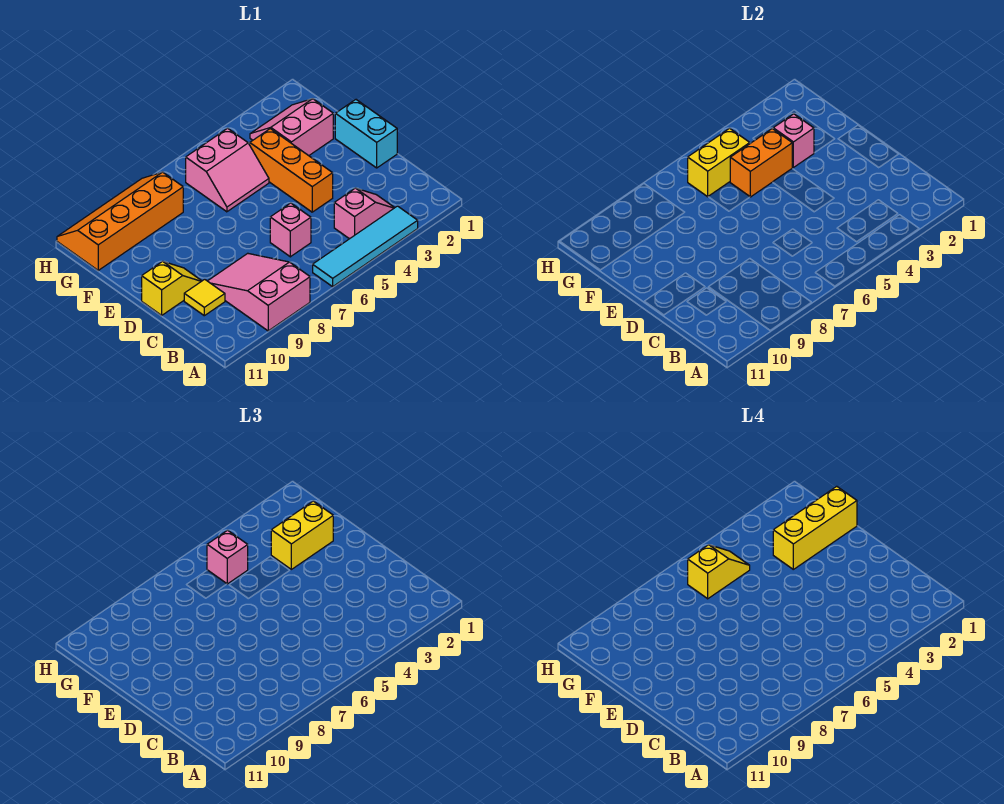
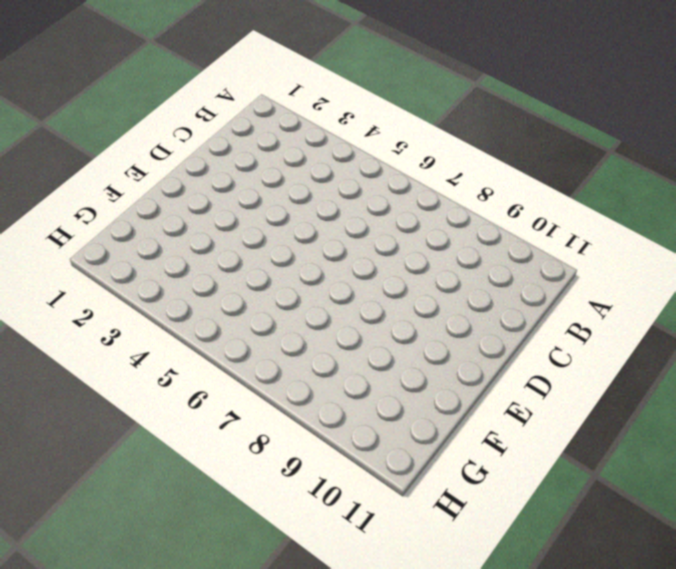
none -> cyan 1x4 tile [313,206,418,287]
none -> pink 2x3 slope [208,253,310,331]
none -> pink 1x2 slope [334,188,395,239]

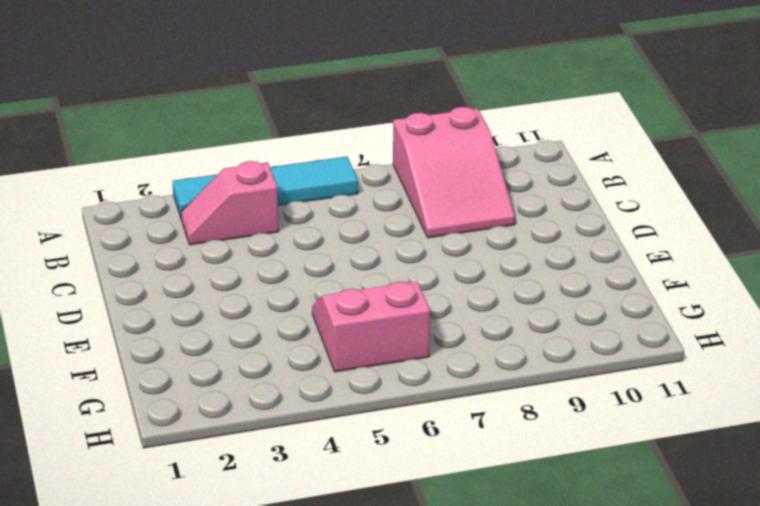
none -> pink 1x1 brick [270,203,311,257]
none -> yellow 1x1 tile [184,279,225,316]
none -> cyan 1x2 brick [335,100,397,168]

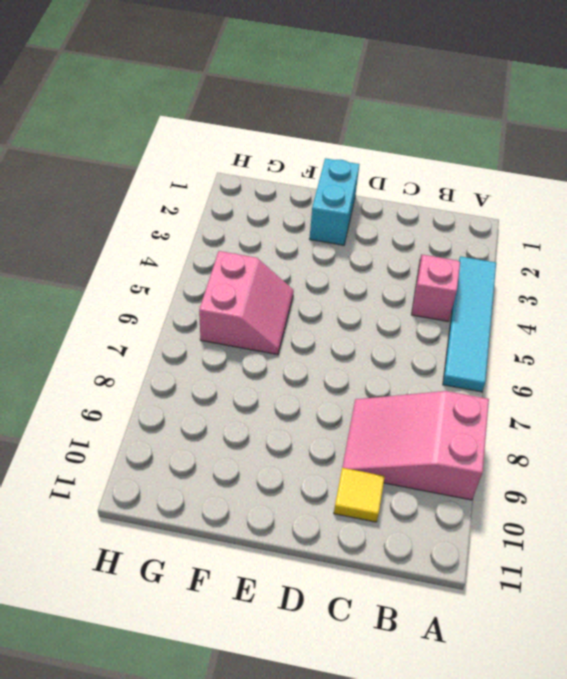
cyan 1x2 brick [310,158,359,245] -> cyan 1x2 brick turned to [335,100,397,168]
none -> pink 1x1 brick [270,203,311,257]
none -> orange 1x3 brick [250,129,333,212]
none -> yellow 1x2 slope [142,261,201,315]

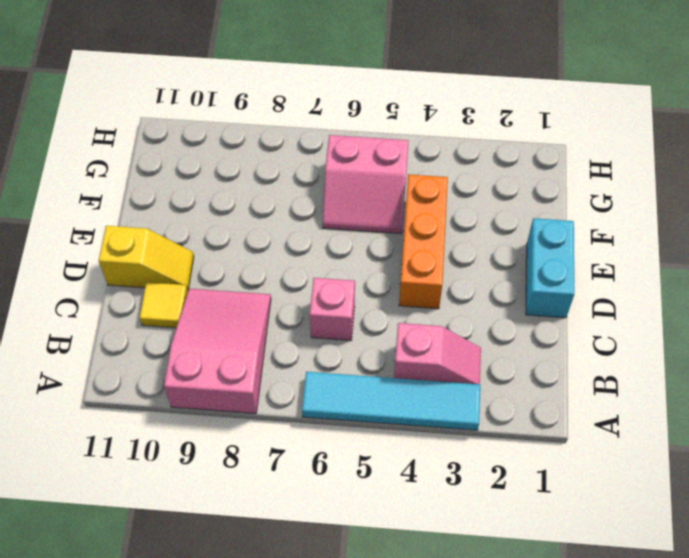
none -> pink 2x2 slope [250,99,333,156]
none -> orange 2x4 slope [57,172,183,270]
none -> pink 1x1 brick [773,114,814,167]

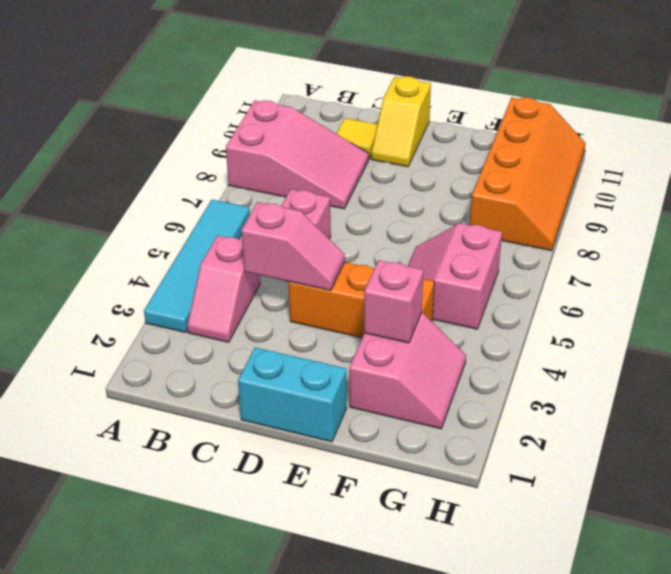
pink 1x2 slope [241,202,345,291] -> none
none -> orange 1x2 brick [730,129,792,197]
none -> yellow 1x2 brick [688,128,750,197]
none -> yellow 1x2 brick [271,501,333,569]

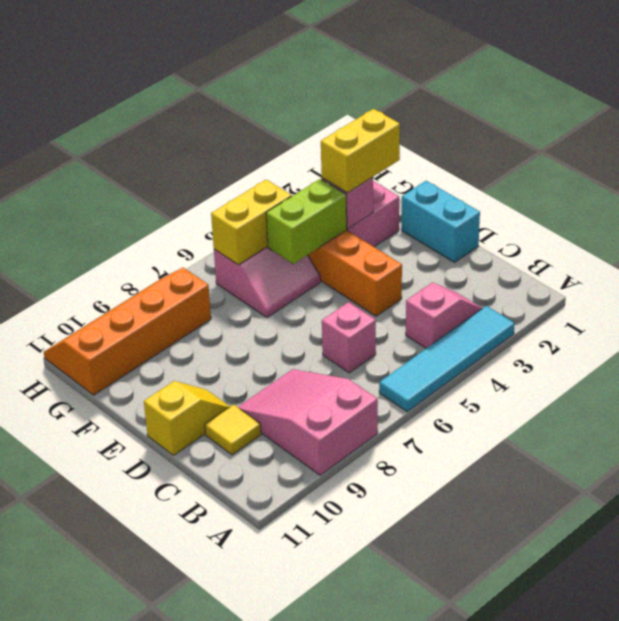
lime 1x2 brick [266,179,347,264] -> orange 1x2 brick [730,129,792,197]
none -> pink 1x1 brick [207,530,248,584]
none -> yellow 1x3 brick [773,486,857,569]
none -> yellow 1x2 slope [688,545,750,599]

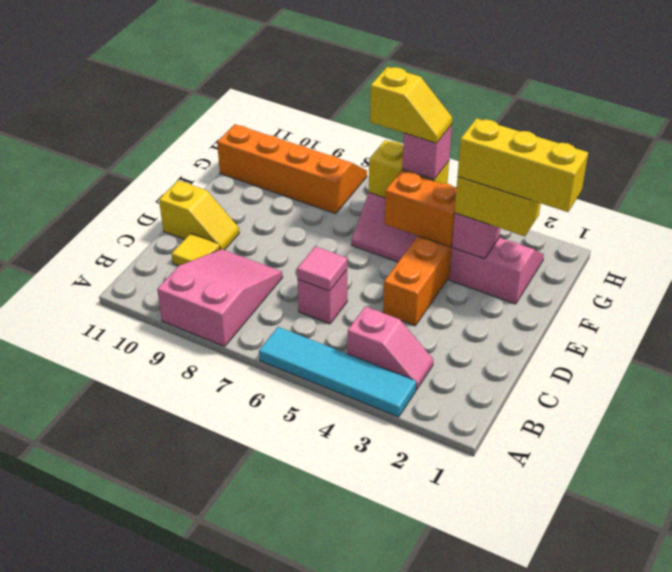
pink 1x1 tile [297,246,347,291] -> none
none -> cyan 1x2 brick [335,100,397,168]

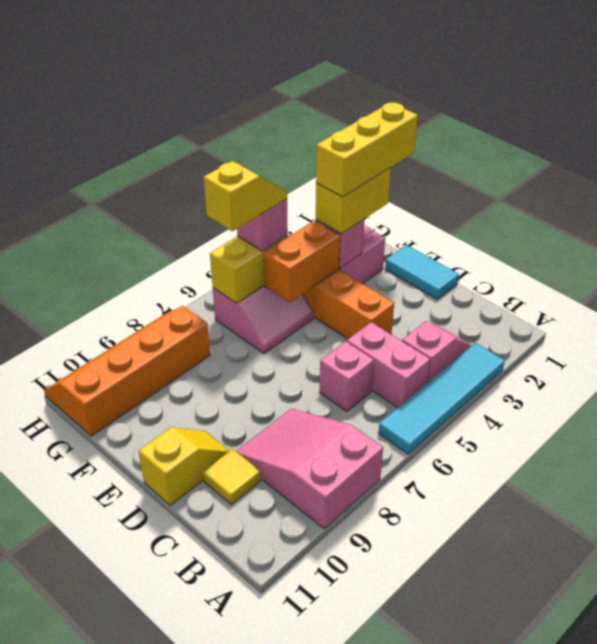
pink 1x2 brick [346,322,430,408] -> none
cyan 1x2 tile [385,245,459,299] -> cyan 1x2 brick [335,100,397,168]

